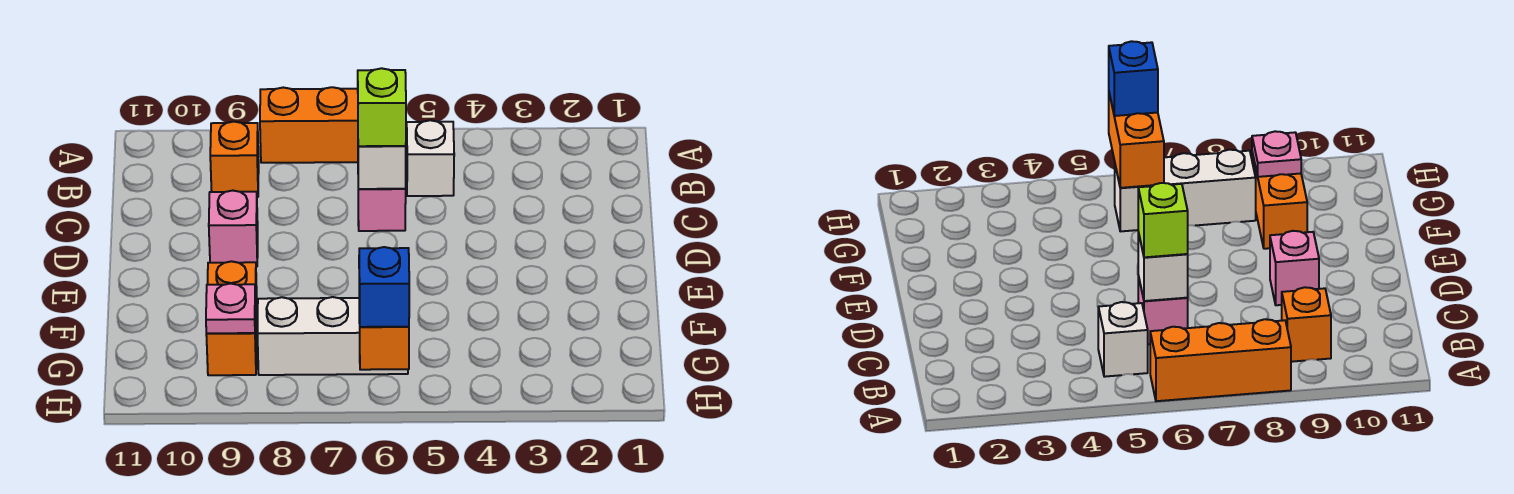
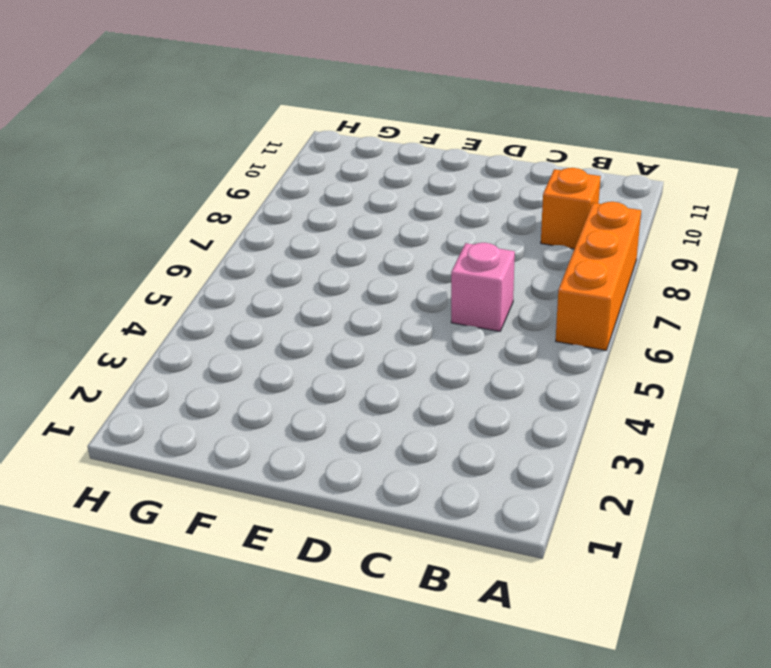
none -> white 1x1 brick [406,120,454,196]
none -> pink 1x1 brick [209,191,258,267]
none -> orange 1x2 brick [206,261,257,375]

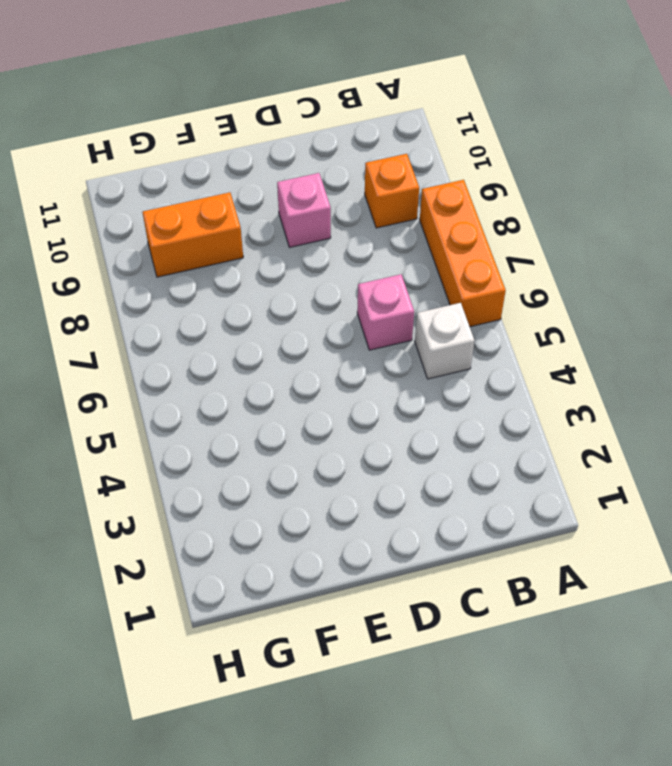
none -> white 1x3 brick [257,297,408,375]
none -> white 1x1 brick [358,146,406,189]
none -> orange 1x2 brick [359,301,409,370]

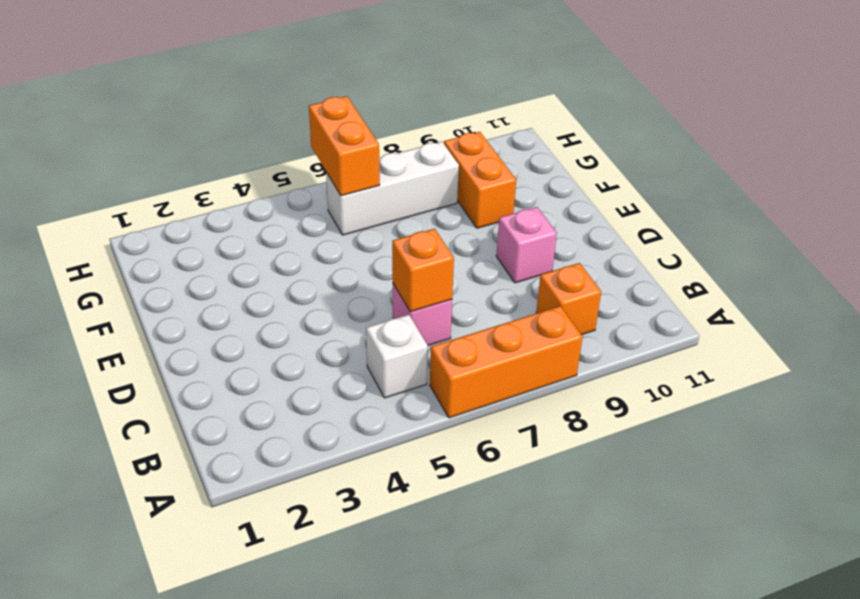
orange 1x1 brick [392,229,454,312] -> white 1x1 brick [358,146,406,189]
none -> pink 1x1 plate [206,284,255,333]
none -> lime 1x1 brick [358,68,406,146]
none -> blue 1x1 brick [359,247,409,327]

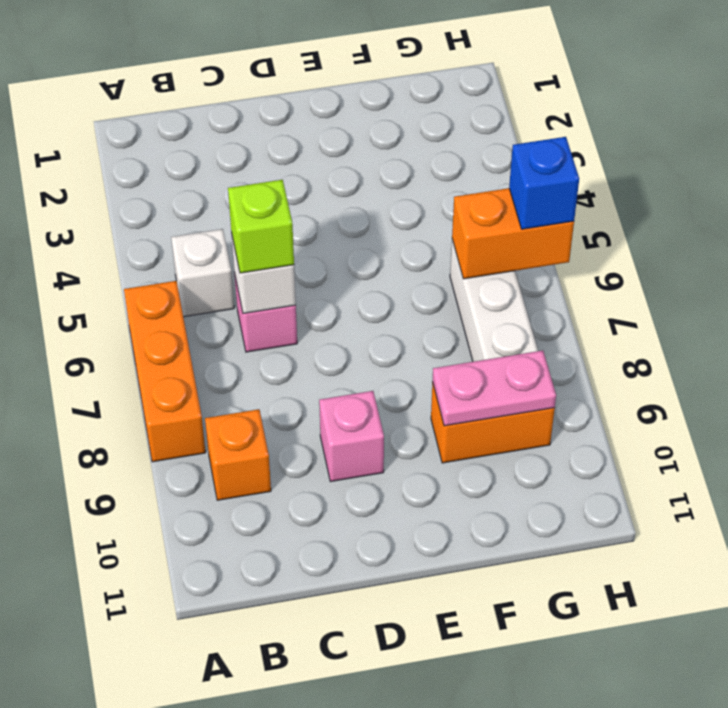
pink 1x2 plate [433,350,556,426] -> pink 1x1 plate [206,284,255,333]

